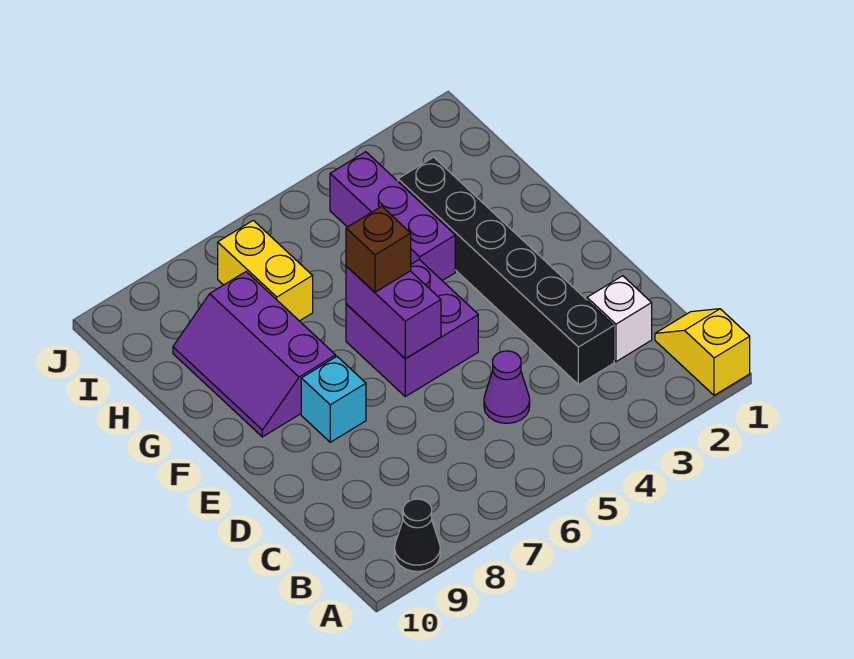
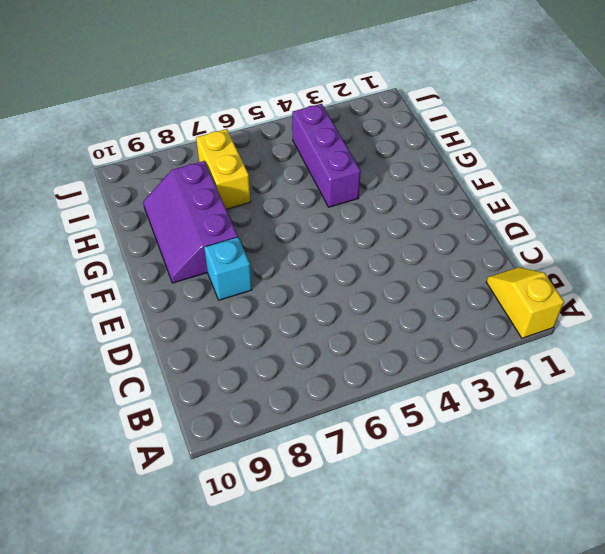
none -> black 1x1 cone [395,499,440,572]
none -> white 1x1 brick [587,276,652,362]
none -> black 1x6 brick [398,157,614,385]

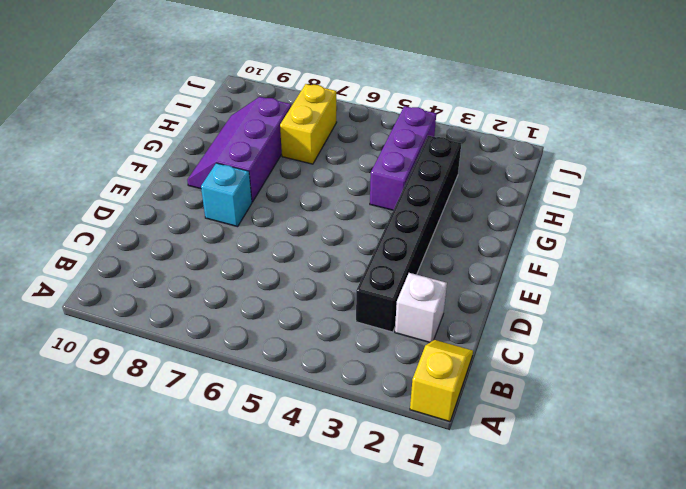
none -> black 1x1 cone [395,499,440,572]
none -> purple 1x1 cone [484,351,530,423]
none -> purple 2x2 brick [346,260,478,396]

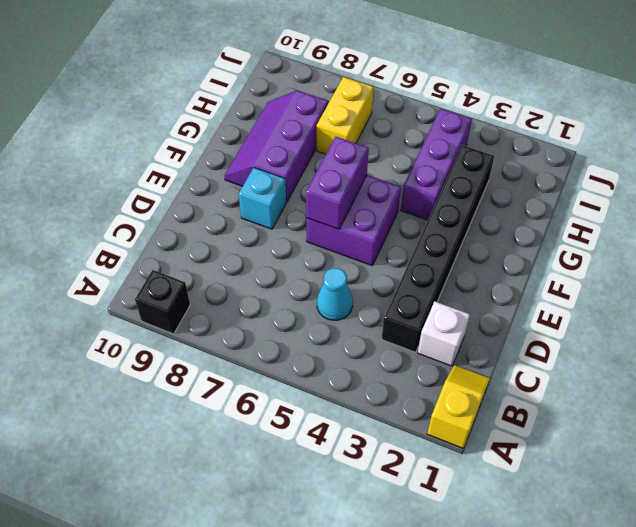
black 1x1 brick [135,270,190,334] -> black 1x1 cone [395,499,440,572]
cyan 1x1 cone [317,268,353,320] -> purple 1x1 cone [484,351,530,423]
none -> brown 1x1 brick [346,206,411,292]

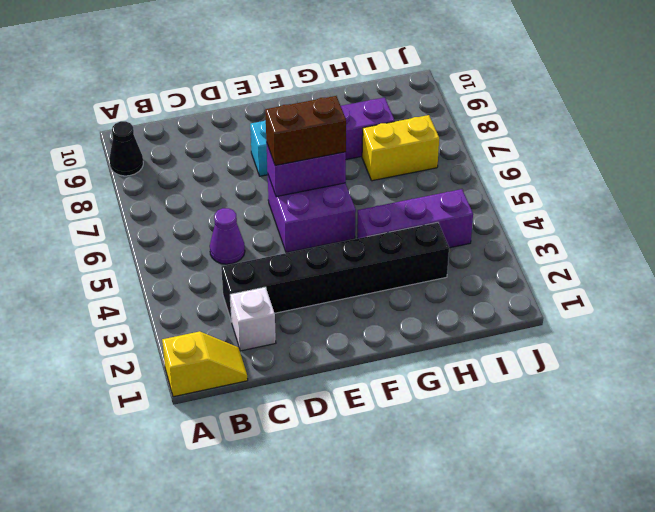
brown 1x2 brick [265,96,346,166] -> brown 1x1 brick [346,206,411,292]

